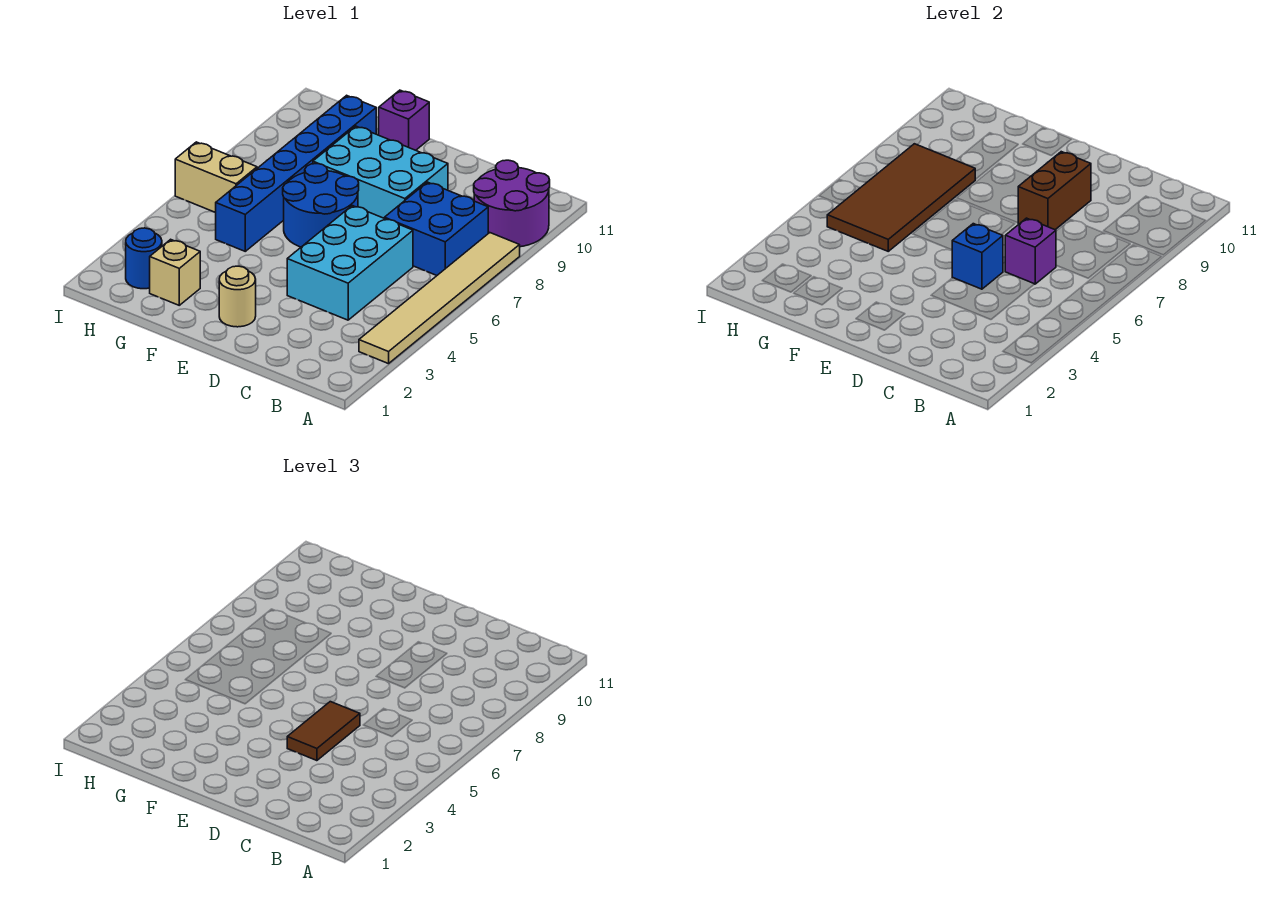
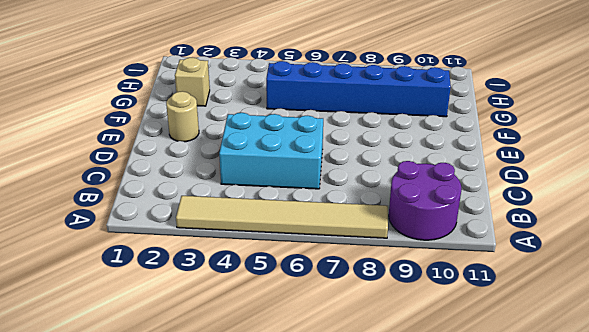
none -> blue 2x2 brick [384,182,488,275]
none -> cyan 2x3 brick [313,126,448,218]
none -> blue 2x2 round brick [283,164,359,247]

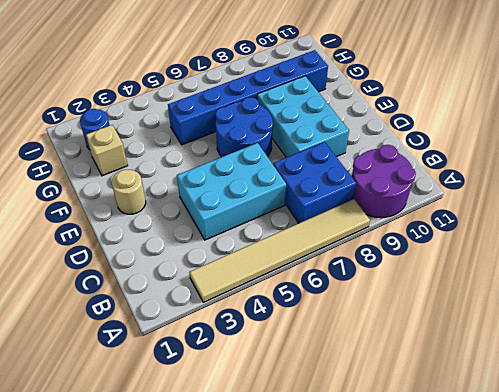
none -> purple 1x1 brick [379,90,429,150]
none -> tan 1x2 brick [175,142,257,213]
none -> purple 1x1 brick [1005,218,1056,284]

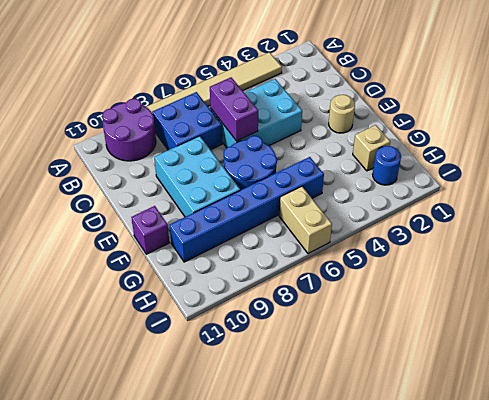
purple 1x2 brick [210,77,258,141] -> purple 1x1 brick [1005,218,1056,284]
none -> blue 1x1 brick [952,224,1003,289]
none -> brown 1x2 brick [1018,152,1091,230]
none -> brown 2x4 tile [827,144,975,251]

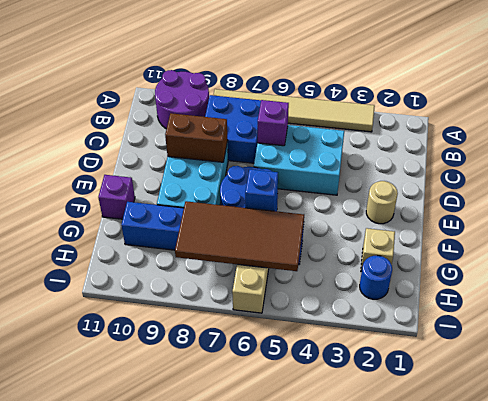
blue 1x1 brick [245,169,278,211] -> blue 1x1 brick moved to [952,224,1003,289]
none -> brown 1x2 tile [287,702,360,761]

